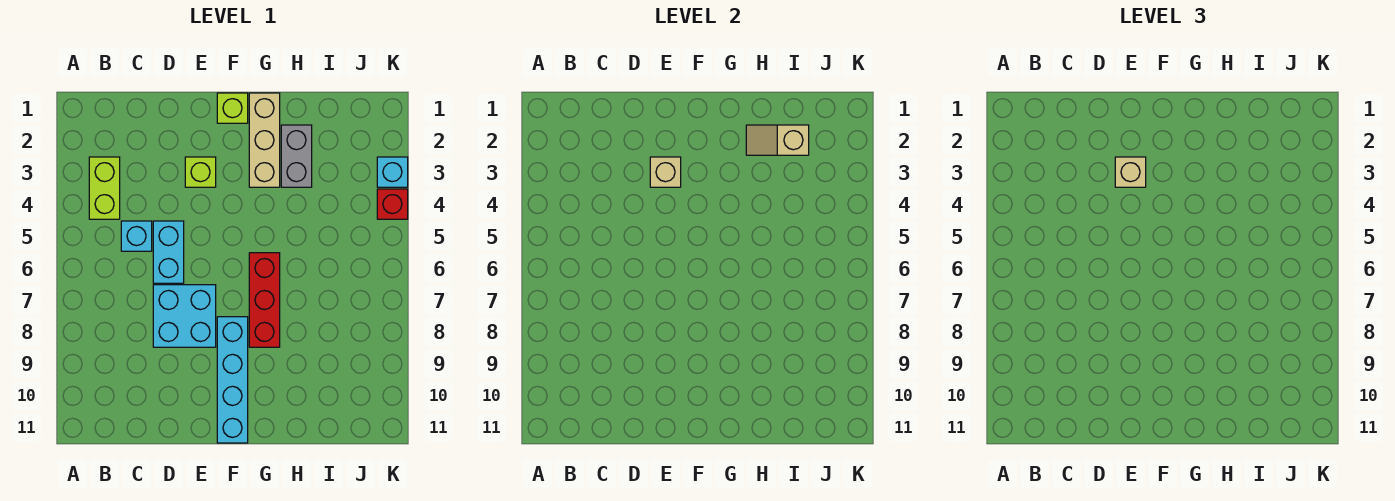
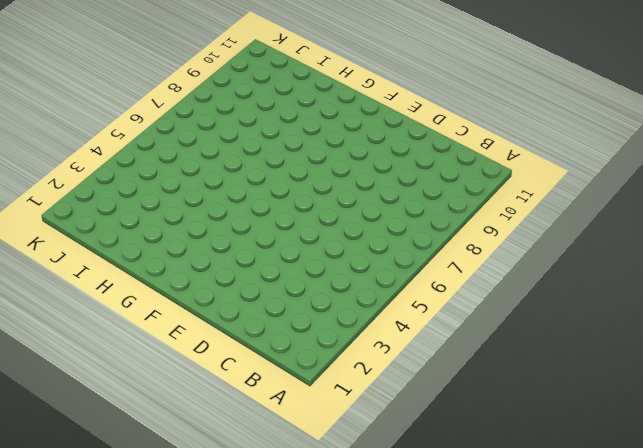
none -> lime 1x2 brick [89,157,120,219]
none -> cyan 1x1 brick [121,221,152,251]
none -> cyan 1x2 brick [153,221,184,283]

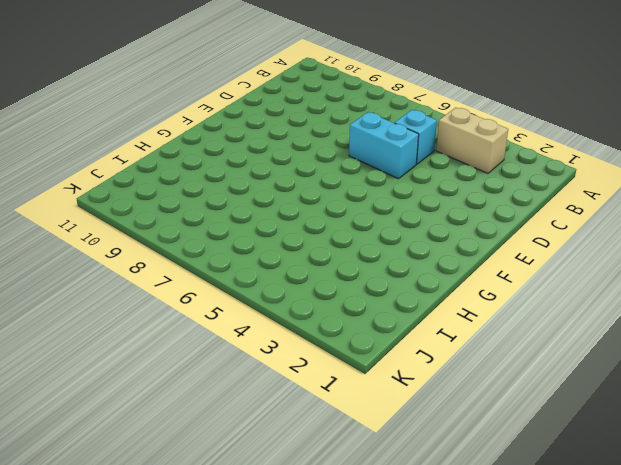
tan 1x2 brick [436,107,508,173] -> lime 1x2 brick [89,157,120,219]
none -> cyan 2x2 brick [153,285,216,347]
none -> lime 1x1 brick [185,157,216,187]
none -> lime 1x1 brick [217,93,248,123]

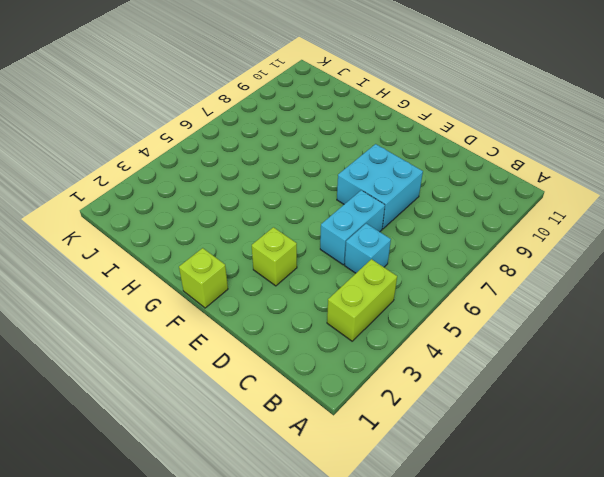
none -> cyan 1x4 brick [217,317,248,443]
none -> tan 1x3 brick [249,93,280,187]
none -> red 1x3 brick [249,253,280,347]

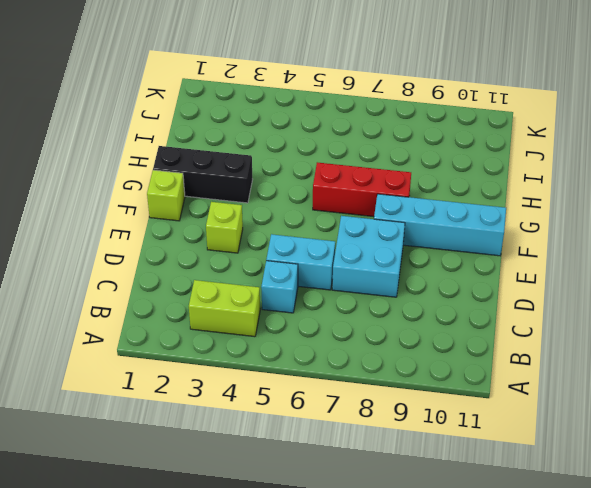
black 1x3 brick [153,146,253,203] -> tan 1x3 brick [249,93,280,187]
none -> grey 1x2 brick [281,125,312,187]
none -> cyan 1x1 brick [377,157,408,187]
none -> red 1x1 brick [377,189,408,219]

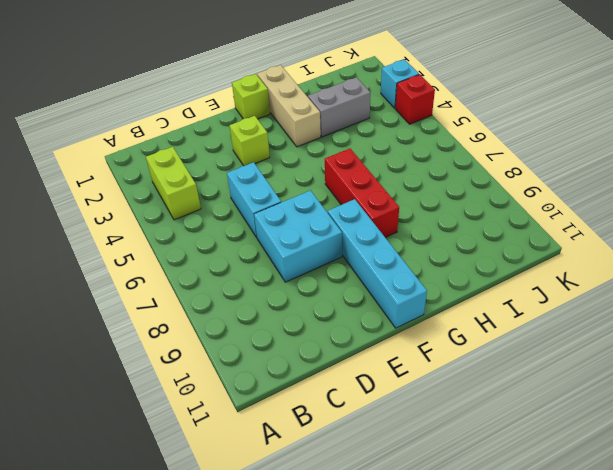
grey 1x2 brick [308,77,370,137] -> grey 1x2 brick turned to [281,125,312,187]
none -> cyan 1x1 brick [121,221,152,251]
none -> tan 1x1 brick [650,157,681,187]
none -> tan 1x2 slope [746,125,809,155]

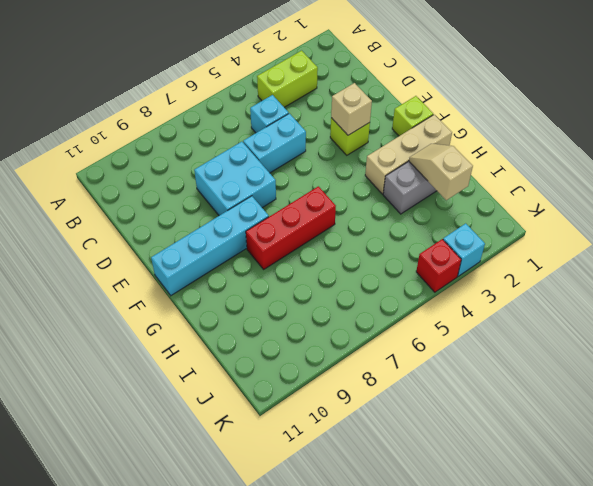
none -> tan 1x1 brick [1115,157,1146,187]

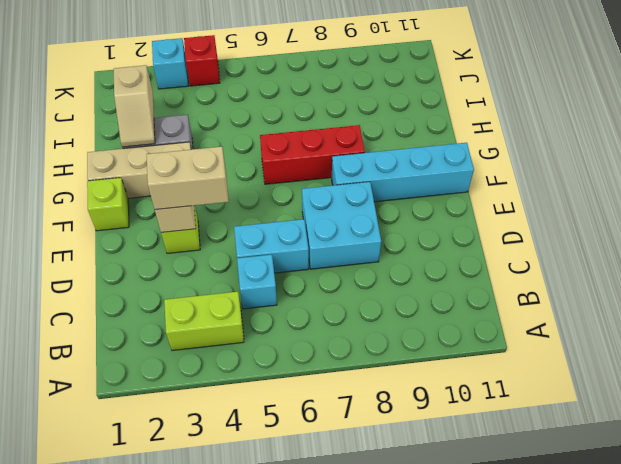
tan 1x2 brick [146,147,229,210] -> tan 1x1 brick [1115,157,1146,187]

